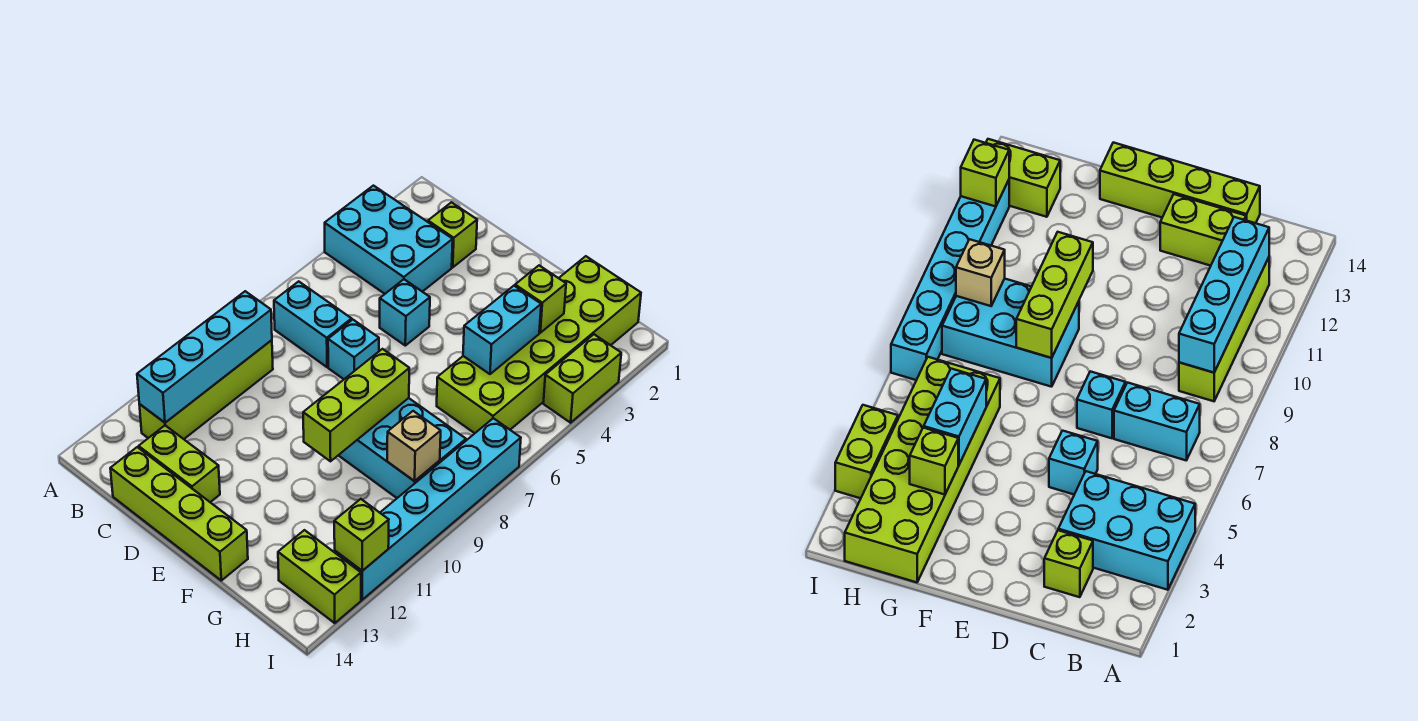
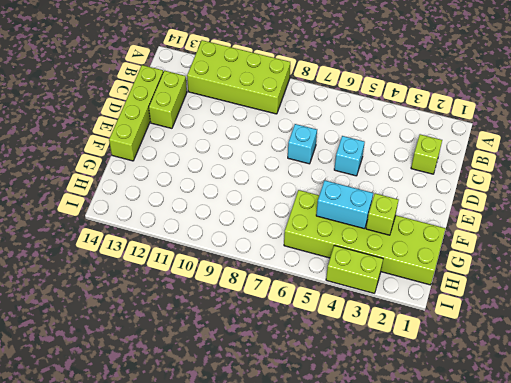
lime 2x4 brick [187,40,290,114] -> lime 1x4 brick [139,340,273,439]
none -> cyan 2x3 brick [325,186,453,294]
none -> cyan 1x2 brick [274,281,352,367]
none -> cyan 2x3 brick [338,398,466,498]

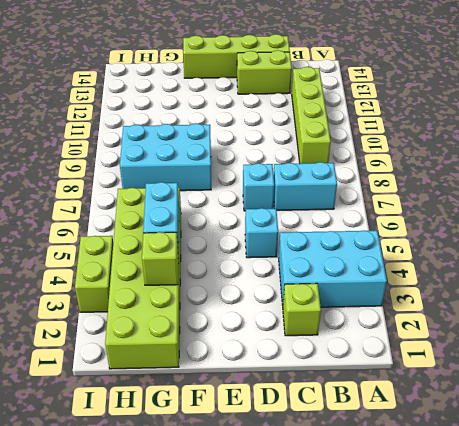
none -> lime 1x2 brick [278,530,361,623]
none -> cyan 1x6 brick [335,418,521,600]
none -> cyan 1x4 brick [137,291,272,423]

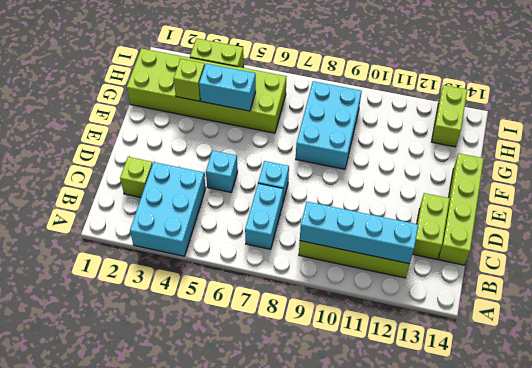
none -> cyan 1x6 brick [335,418,521,600]
none -> lime 1x3 brick [303,349,409,461]
none -> tan 1x1 brick [387,411,441,481]

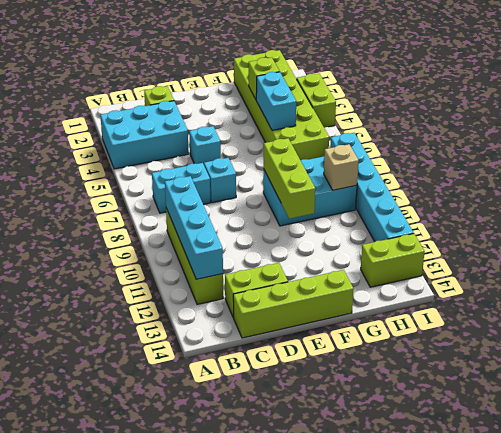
none -> lime 1x1 brick [334,499,389,571]

